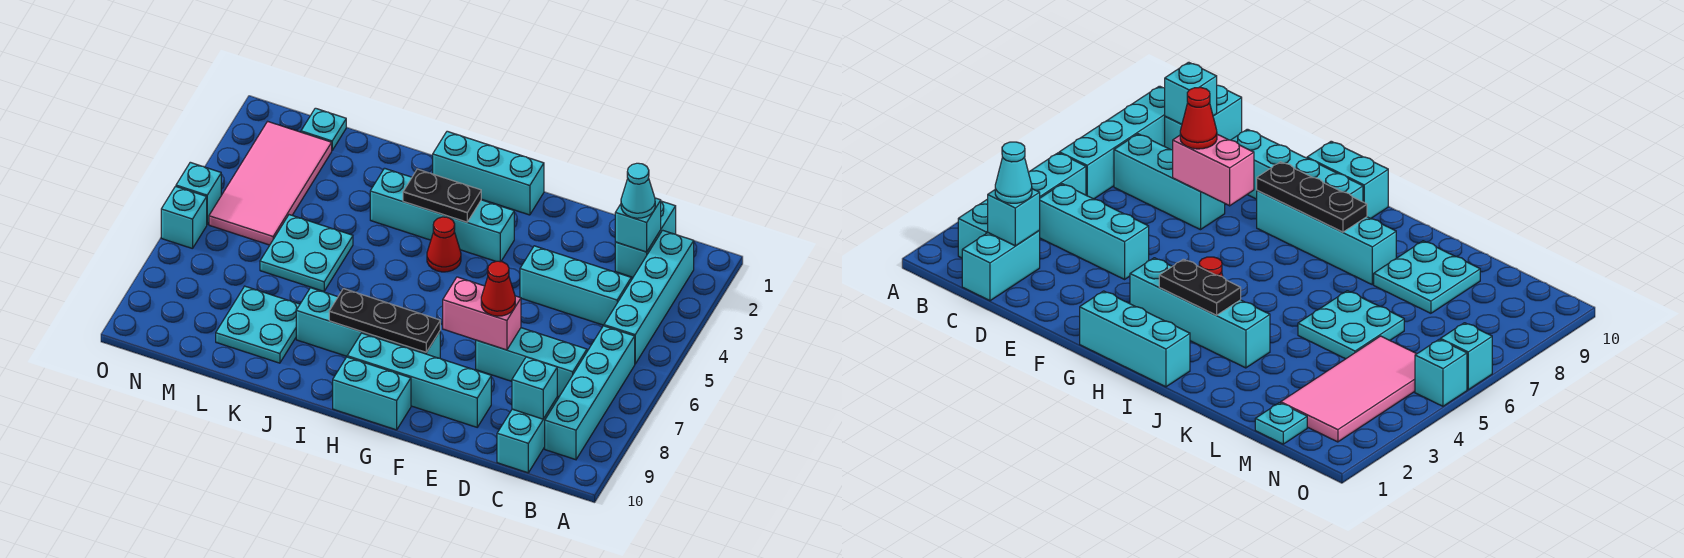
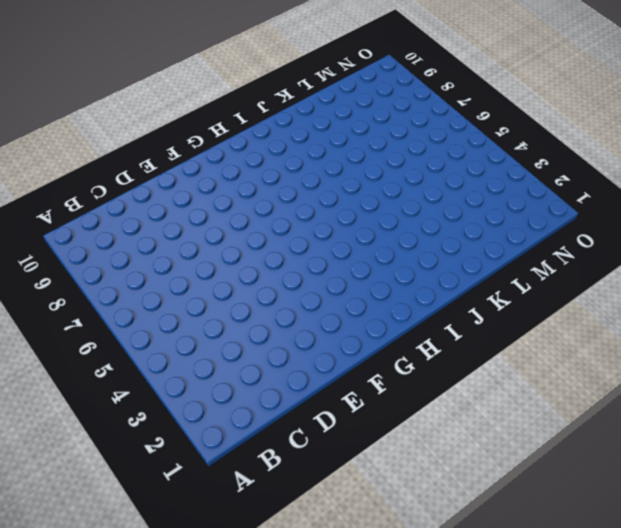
none -> cyan 1x4 brick [604,230,694,364]
none -> cyan 1x4 brick [545,326,635,460]
none -> cyan 1x2 brick [615,201,676,277]

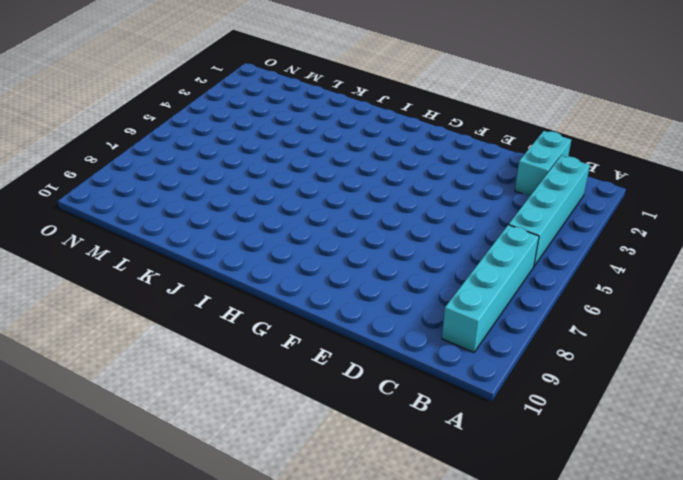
none -> cyan 1x3 brick [520,246,631,325]
none -> cyan 1x3 brick [476,328,587,397]
none -> cyan 1x2 brick [497,398,557,473]

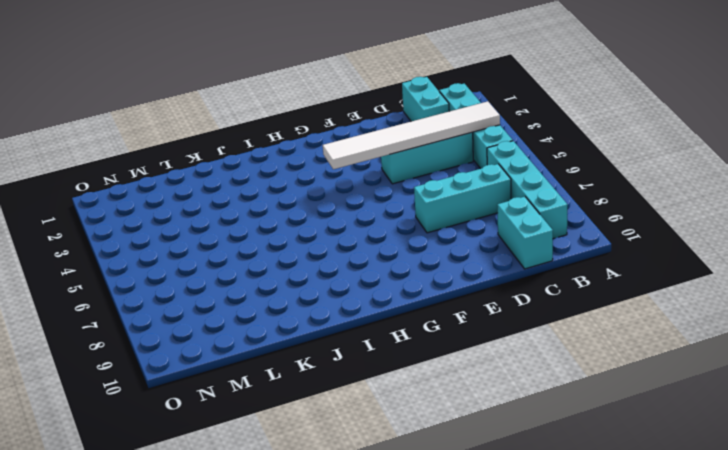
white 1x6 tile [323,101,500,169] -> none
none -> cyan 1x4 brick [347,333,491,427]
none -> cyan 1x3 brick [433,131,544,215]
none -> cyan 1x4 brick [370,168,514,262]

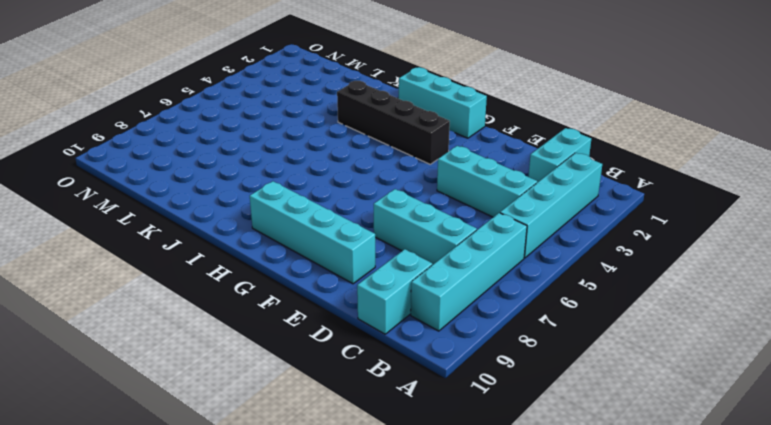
black 1x4 brick [337,81,450,164] -> cyan 1x4 brick [370,168,514,262]
none -> cyan 1x4 brick [296,288,440,358]
none -> cyan 1x2 brick [333,357,411,430]
none -> red 1x1 cone [427,217,461,272]

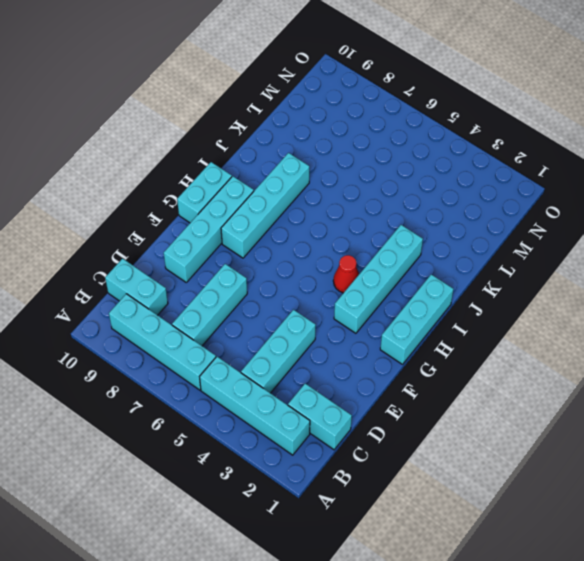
none -> cyan 2x2 plate [260,215,353,291]
none -> cyan 2x2 plate [216,286,300,363]
none -> cyan 1x1 plate [301,108,346,150]

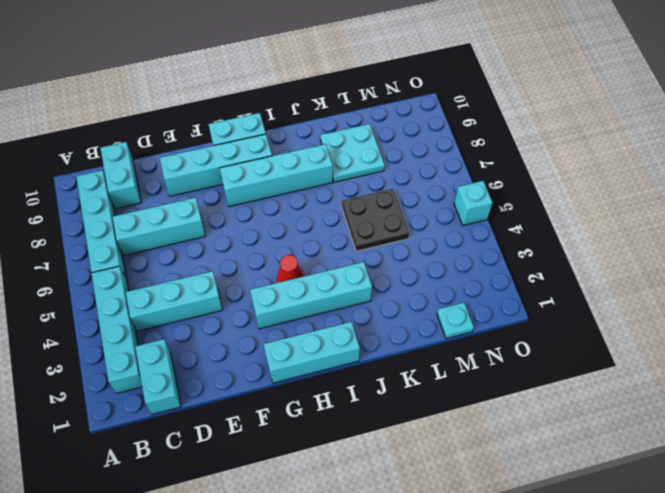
black 2x2 plate [341,188,409,251] -> cyan 2x2 plate [260,215,353,291]
none -> pink 2x4 tile [209,121,332,245]
none -> cyan 1x1 brick [161,186,207,249]
none -> cyan 1x1 brick [615,198,661,252]

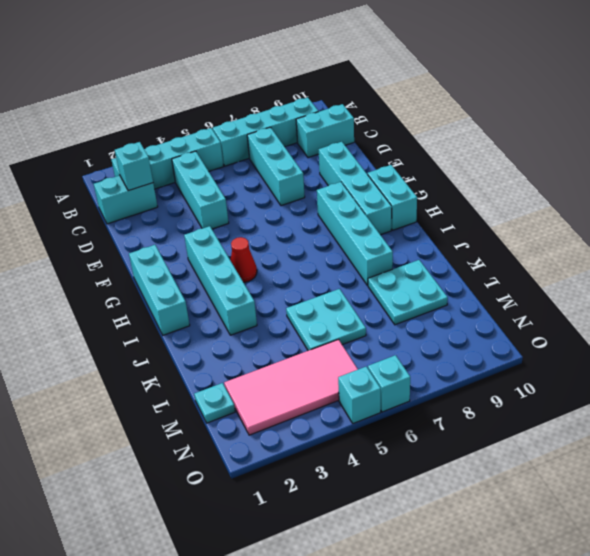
none -> cyan 1x1 brick [512,357,557,419]
none -> pink 1x2 brick [443,277,521,350]
none -> black 1x3 plate [329,289,440,352]

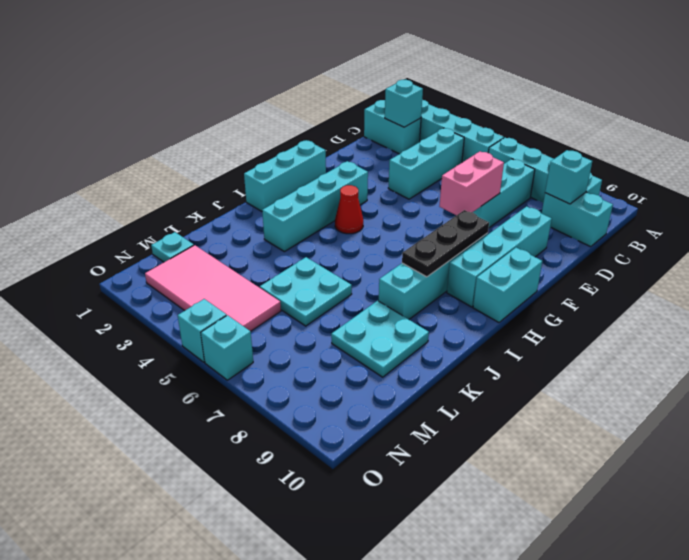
none -> black 1x2 plate [403,169,481,222]
none -> cyan 1x1 cone [621,163,655,218]
none -> red 1x1 cone [481,261,515,316]

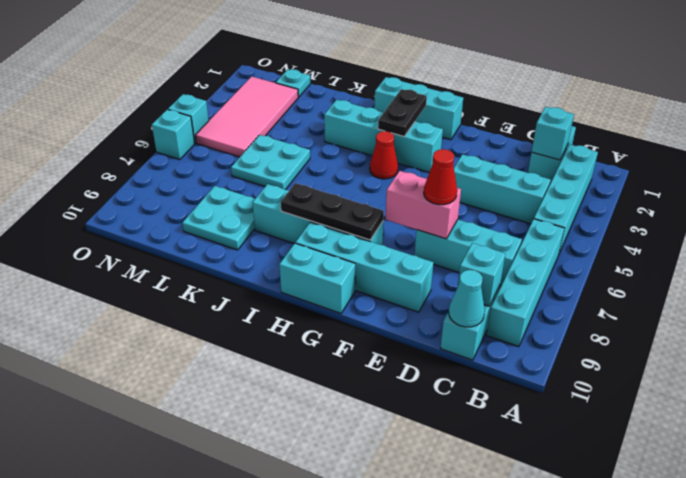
cyan 1x1 cone [449,270,485,327] -> cyan 1x1 cone moved to [621,163,655,218]
black 1x2 plate [378,89,427,136] -> black 1x2 plate turned to [403,169,481,222]

